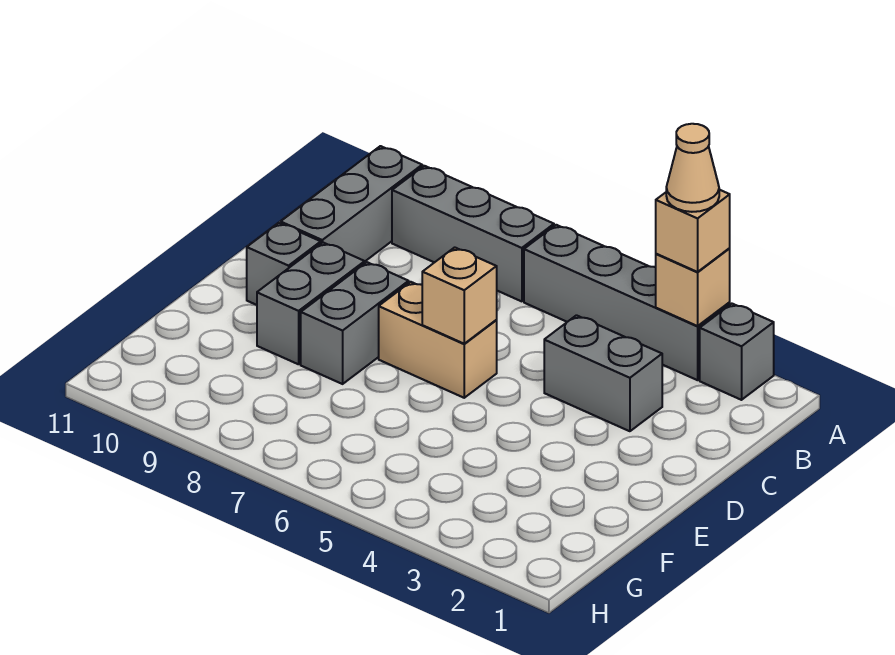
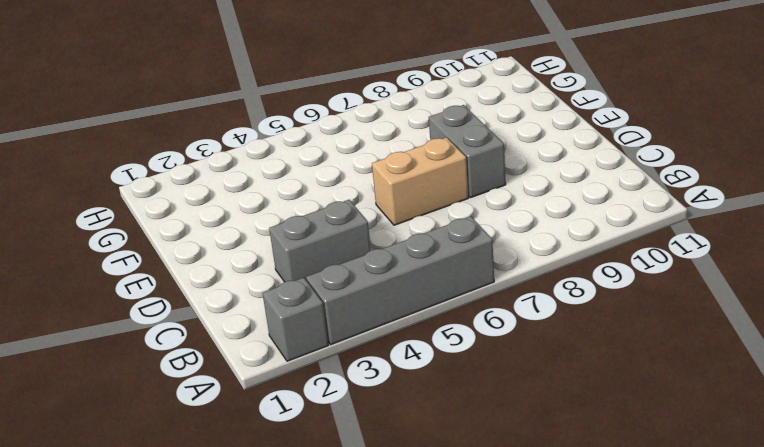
none -> grey 1x3 brick [392,166,554,301]
none -> grey 1x3 brick [281,146,422,261]
none -> grey 1x2 brick [257,243,365,364]

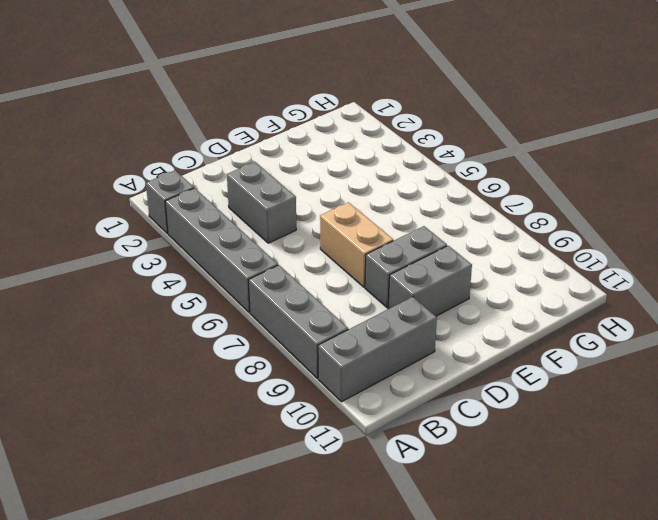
none -> grey 1x1 brick [247,223,321,305]
none -> tan 1x1 brick [656,249,730,326]
none -> tan 1x1 brick [422,247,497,344]

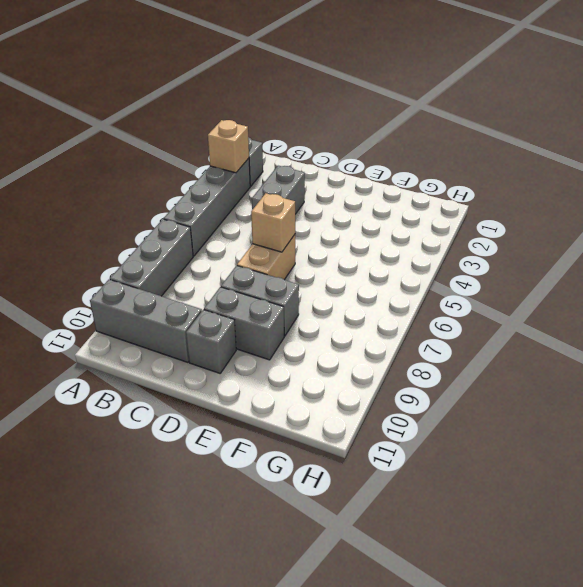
none -> tan 1x1 brick [656,190,730,272]
none -> tan 1x1 cone [666,124,719,212]

